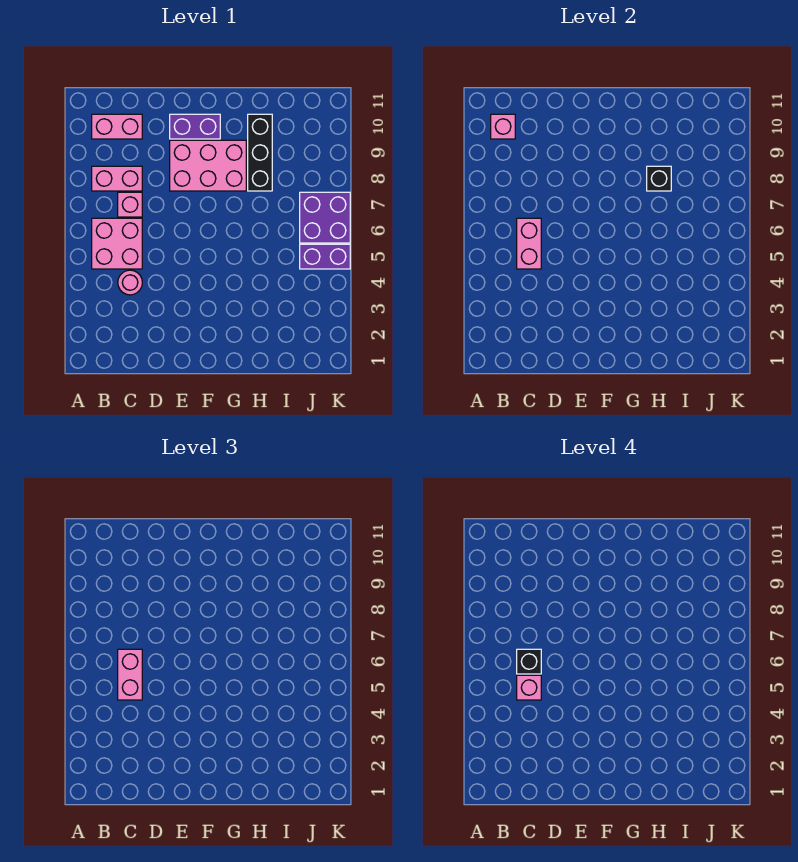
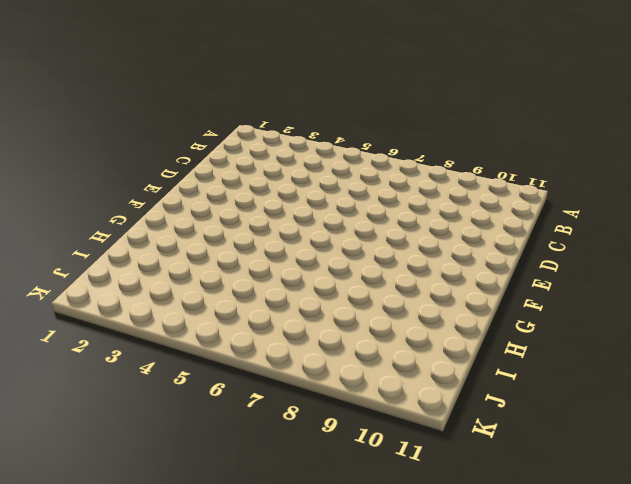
none -> pink 2x2 brick [92,218,142,269]
none -> pink 1x2 brick [92,166,142,191]
none -> pink 1x2 brick [92,114,142,139]

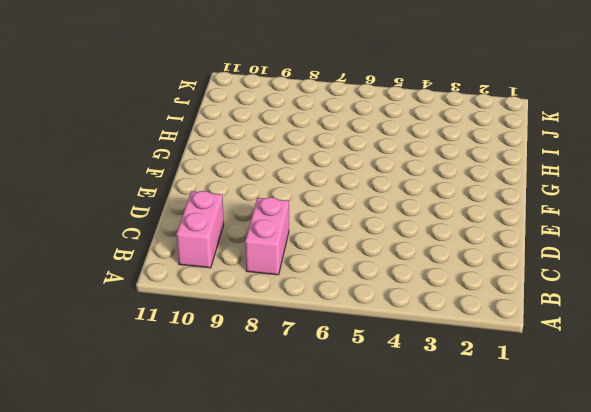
none -> pink 2x2 brick [92,218,142,269]
none -> pink 1x1 round brick [118,270,142,295]
none -> pink 1x1 brick [118,192,142,217]

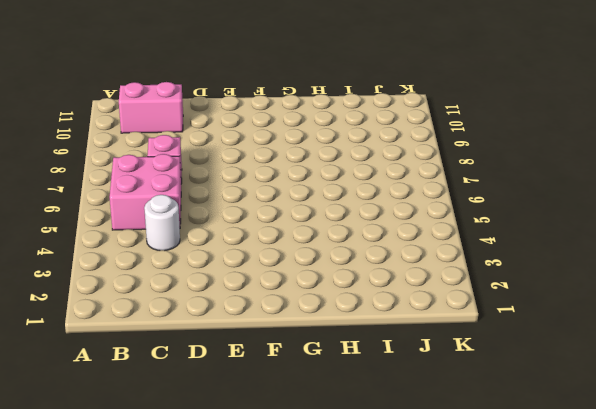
white 1x1 round brick [144,195,180,251] -> pink 1x1 round brick [118,270,142,295]
none -> pink 1x2 brick [92,166,142,191]
none -> pink 2x3 brick [170,140,246,191]
none -> purple 1x2 brick [170,114,220,139]

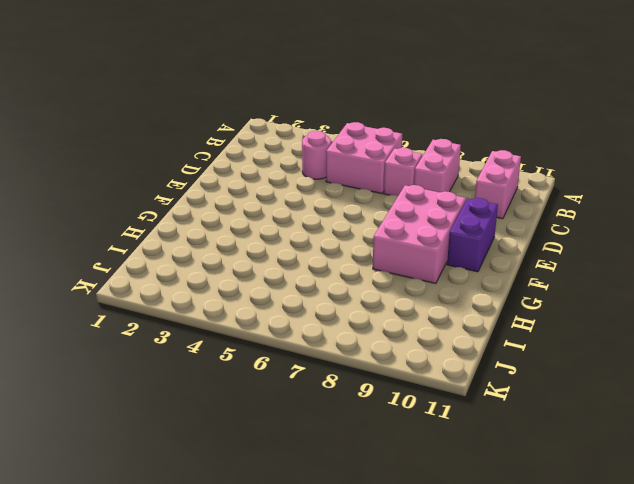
none -> black 1x3 brick [248,114,272,191]
none -> purple 1x2 brick [300,244,350,269]
none -> purple 2x2 brick [300,192,350,243]

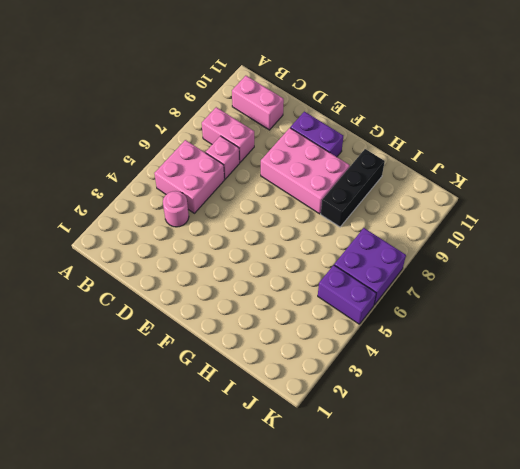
none -> pink 1x1 brick [491,114,515,139]
none -> pink 1x2 brick [517,218,541,269]
none -> black 1x1 brick [647,166,671,191]

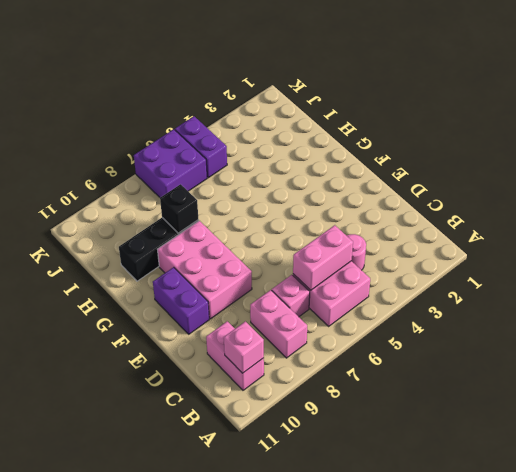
none -> pink 1x2 brick [118,649,142,700]
none -> pink 1x1 brick [517,675,541,700]
none -> black 1x1 brick [517,649,541,674]

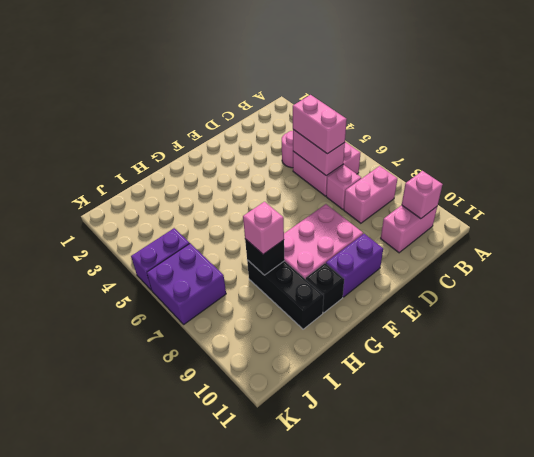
black 1x1 brick [306,263,344,313] -> black 1x1 brick moved to [517,649,541,674]
pink 1x1 brick [243,202,284,254] -> pink 1x1 brick moved to [517,675,541,700]

